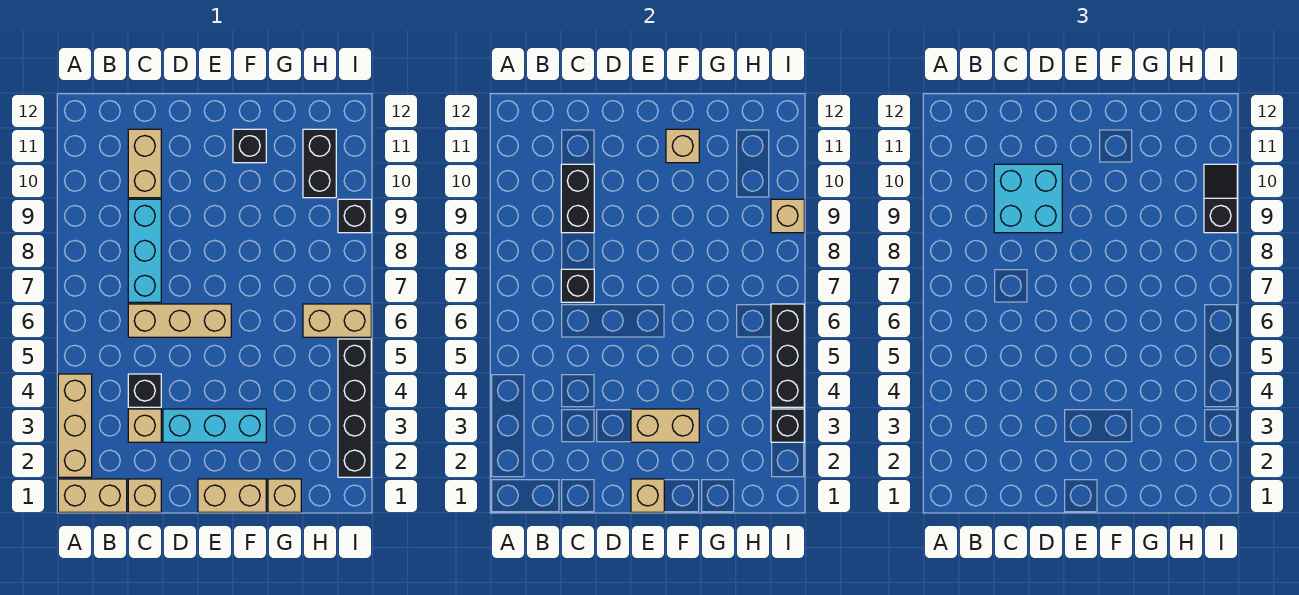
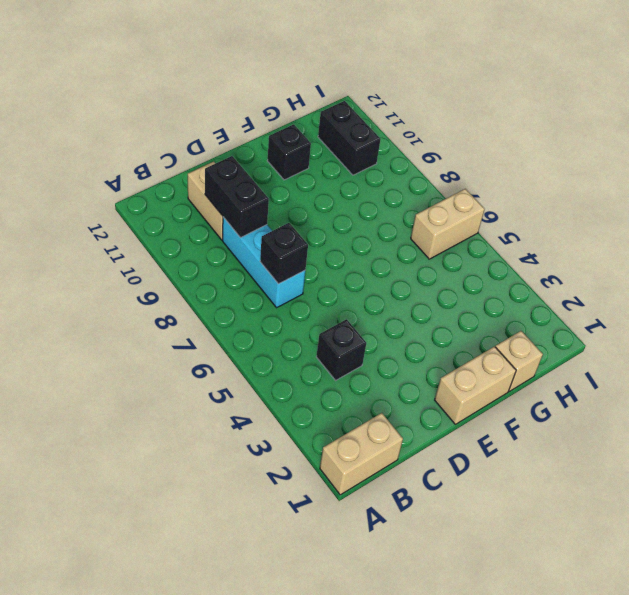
none -> tan 1x3 brick [58,374,92,477]
none -> tan 1x1 brick [128,479,161,512]
none -> tan 1x1 brick [128,409,161,442]

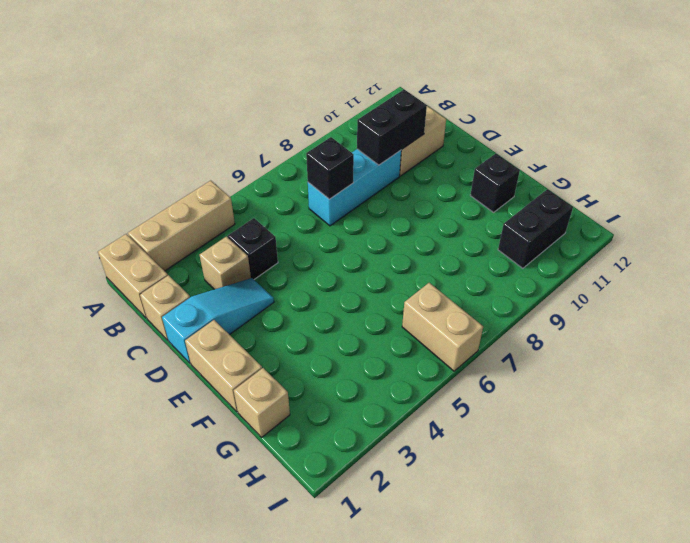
cyan 1x3 slope [162,278,274,363] -> cyan 1x3 brick [163,409,266,442]
none -> tan 1x3 brick [128,304,231,337]
none -> black 1x4 brick [338,339,371,477]
none -> black 1x1 brick [338,199,371,233]

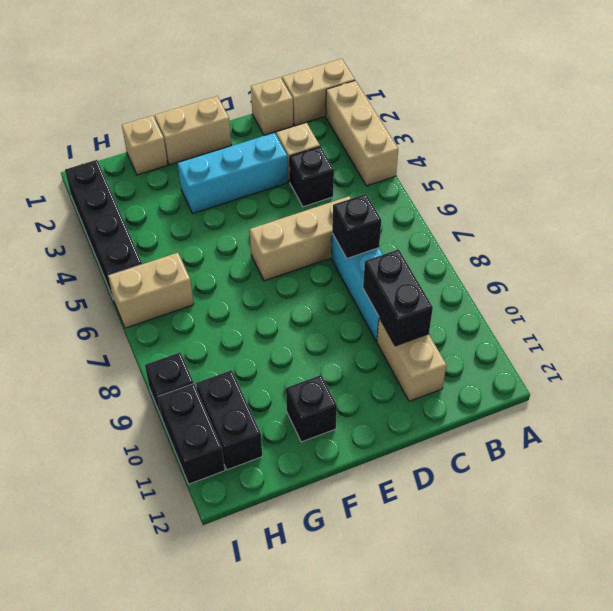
black 1x2 brick [158,384,225,484] -> none
none -> tan 1x1 brick [631,479,664,512]
none -> tan 1x2 brick [631,409,699,442]
none -> tan 1x1 brick [666,129,699,163]

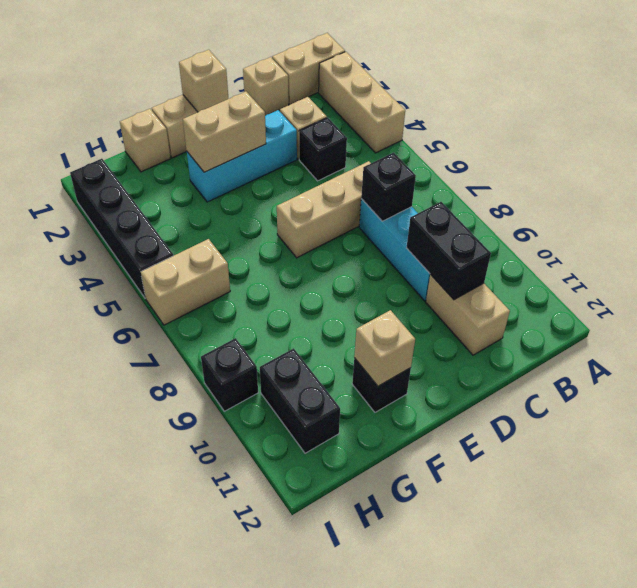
none -> black 1x1 brick [771,409,804,442]
none -> black 1x3 brick [771,304,804,407]
none -> tan 1x1 brick [771,199,804,233]

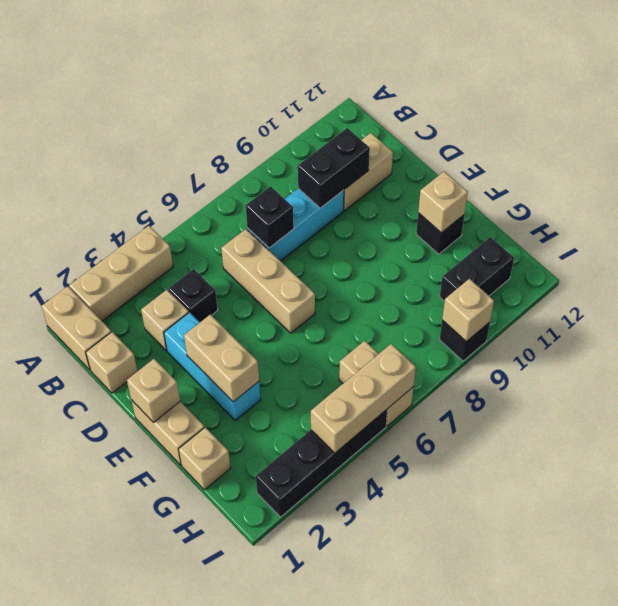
tan 1x3 brick [311,344,416,453] -> black 1x3 brick [771,304,804,407]
none -> black 1x1 brick [771,409,804,442]
none -> cyan 2x2 brick [994,164,1062,233]
none -> black 1x2 slope [1204,164,1237,233]

